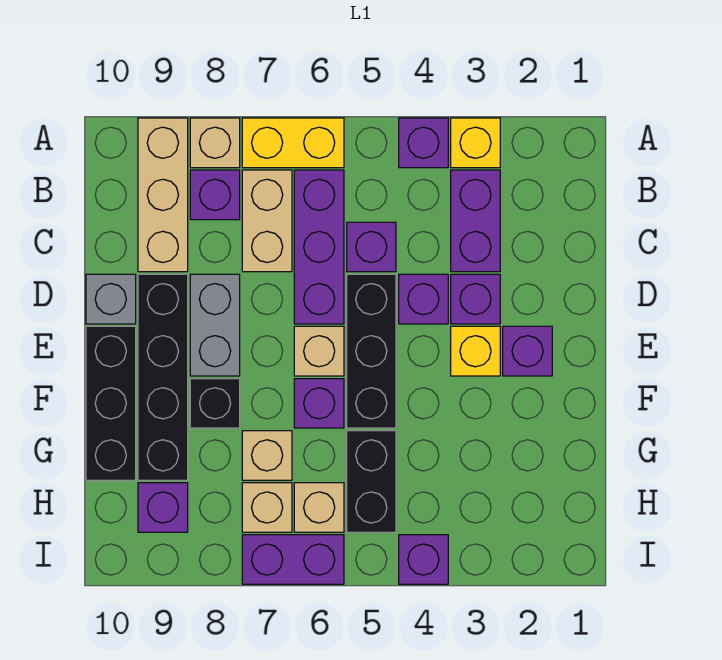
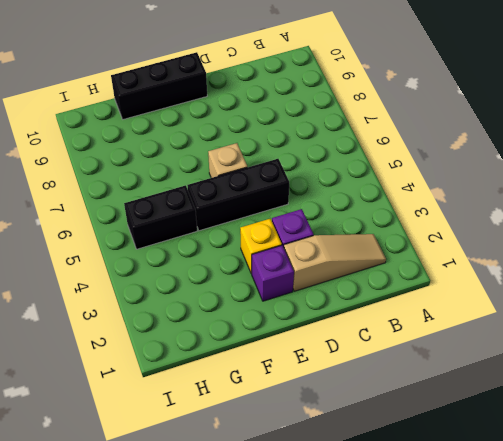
tan 1x3 slope [284,234,386,291] -> none
none -> yellow 1x1 brick [451,118,500,168]
none -> purple 1x1 brick [399,118,448,168]
none -> yellow 1x2 brick [242,118,344,168]

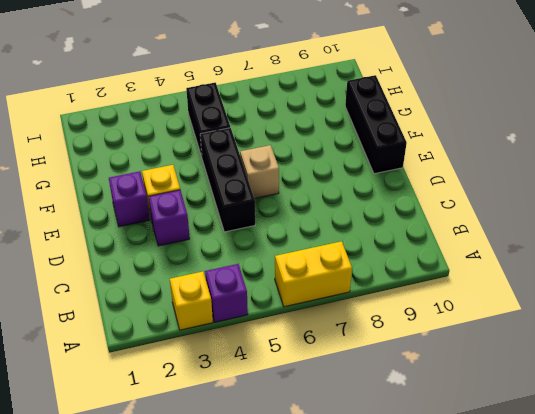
none -> tan 1x1 brick [190,118,240,168]
none -> tan 1x3 brick [138,118,188,272]
none -> purple 1x2 brick [451,170,500,272]

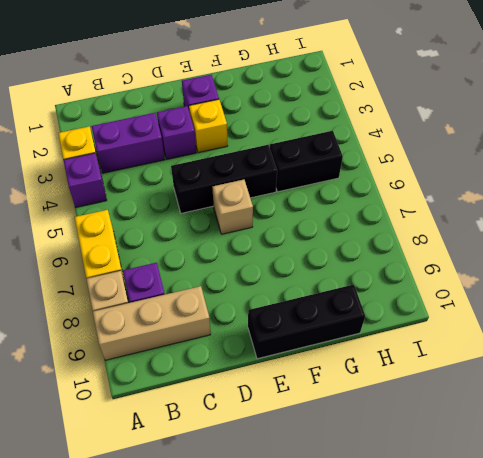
none -> purple 1x3 brick [294,170,344,324]
none -> tan 1x2 brick [242,170,292,272]
none -> purple 1x1 brick [347,222,396,272]

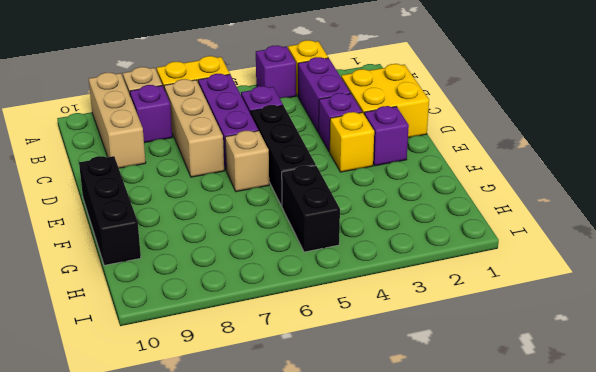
tan 1x3 brick [164,79,224,177] -> tan 1x2 brick [242,170,292,272]
yellow 2x2 brick [341,64,429,138] -> none
none -> purple 1x1 brick [399,274,448,324]
none -> grey 1x2 brick [190,274,240,376]
none -> black 1x4 brick [138,274,188,480]

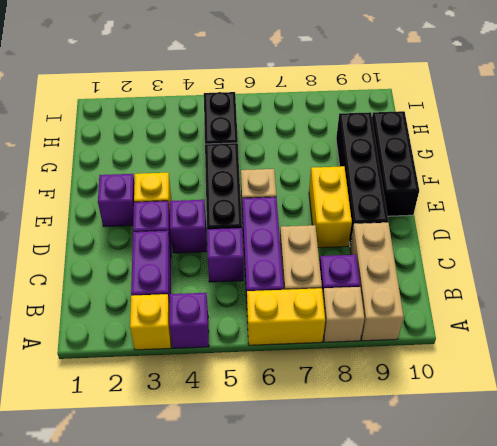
yellow 1x2 brick [309,166,352,248] -> grey 1x2 brick [190,274,240,376]
none -> grey 1x1 brick [86,274,136,324]
none -> purple 1x1 brick [294,379,344,428]
none -> black 1x1 brick [190,379,240,428]

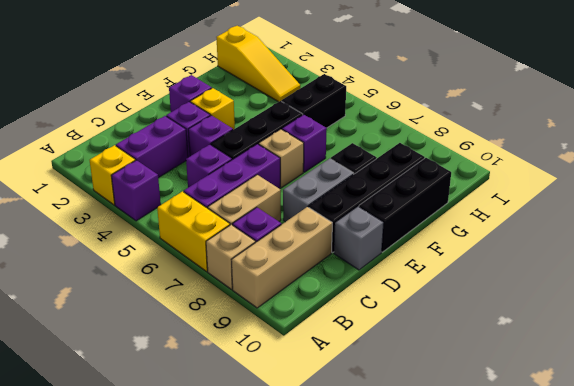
yellow 1x3 slope [216,26,300,102] -> none
none -> tan 1x1 brick [242,431,292,480]
none -> tan 1x1 brick [294,483,344,532]
none -> tan 1x1 brick [242,483,292,532]

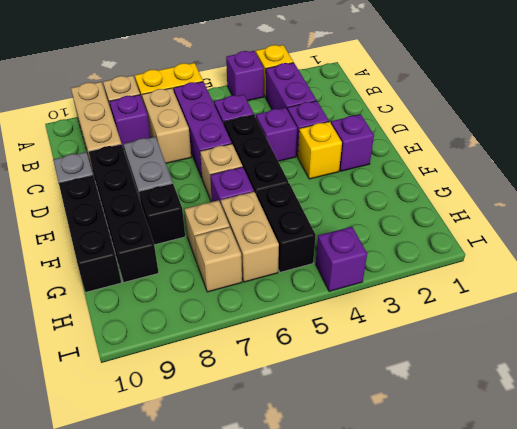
tan 1x2 brick [221,192,279,282] -> tan 1x1 brick [294,483,344,532]
none -> purple 1x1 brick [138,483,188,532]
none -> purple 1x2 brick [242,535,344,584]

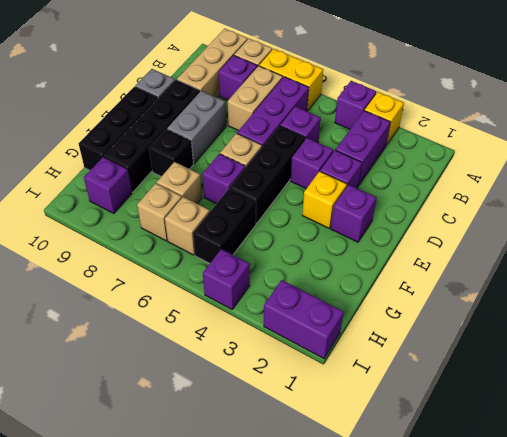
purple 1x2 brick [264,280,344,359] -> purple 1x2 brick moved to [242,535,344,584]

